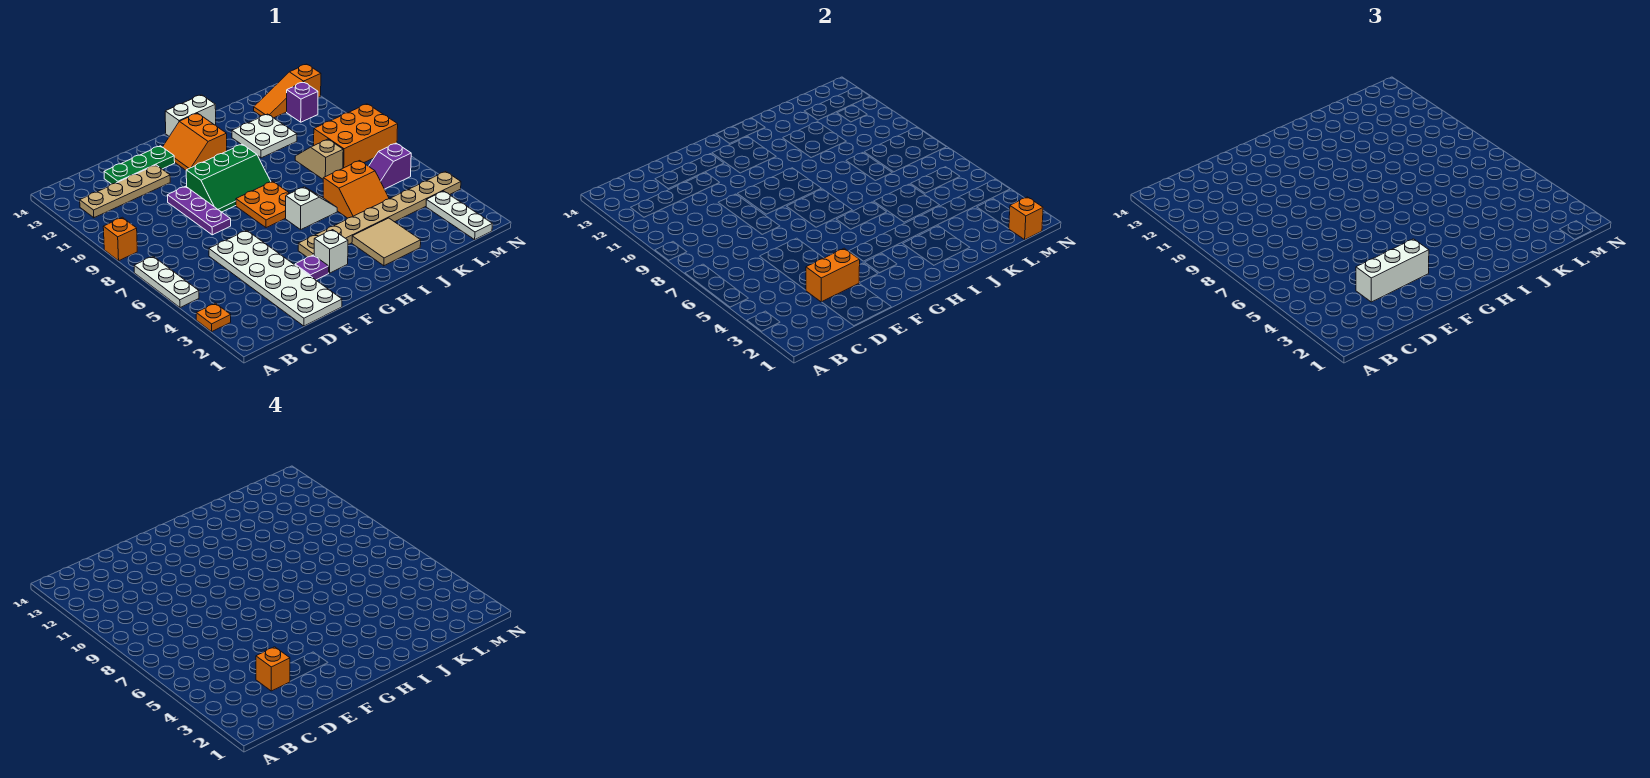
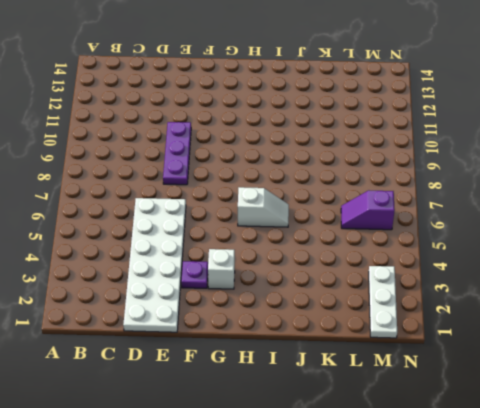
none -> orange 1x1 plate [196,303,231,332]
none -> white 1x3 plate [134,256,199,308]
none -> orange 1x1 brick [103,217,137,261]

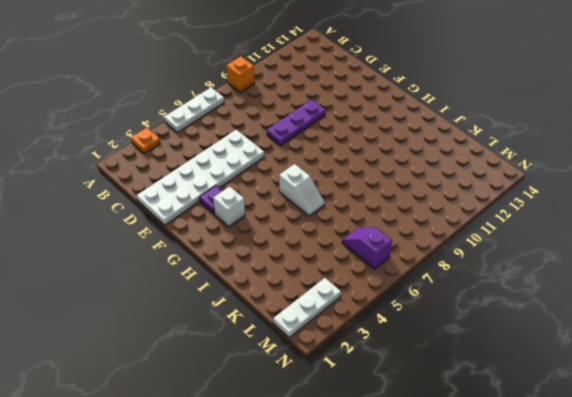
none -> tan 1x4 plate [80,165,170,218]
none -> green 1x3 plate [104,146,175,184]
none -> green 2x3 slope [186,144,271,212]

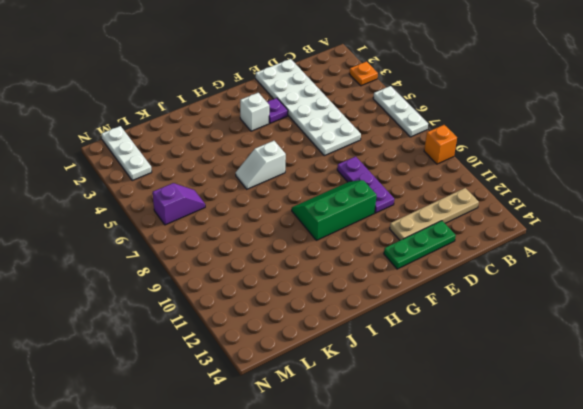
none -> tan 1x8 plate [298,172,461,257]
none -> orange 2x2 plate [236,181,290,228]
none -> orange 2x2 slope [163,113,227,170]

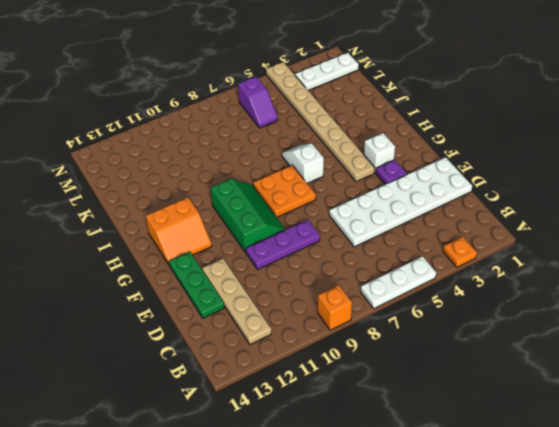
none -> white 1x2 brick [165,95,216,136]
none -> tan 2x2 tile [352,218,421,266]
none -> orange 2x2 slope [323,161,389,218]

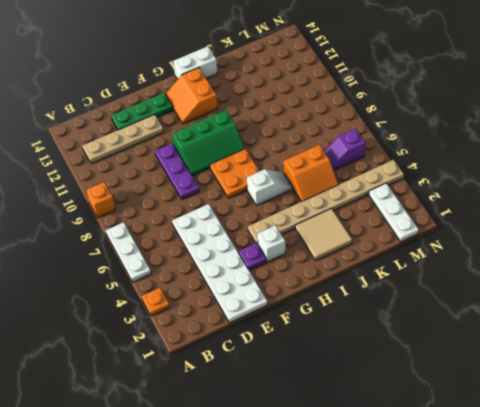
none -> white 2x2 plate [232,114,297,158]
none -> tan 1x2 slope [295,139,343,179]
none -> orange 2x3 brick [314,104,398,168]

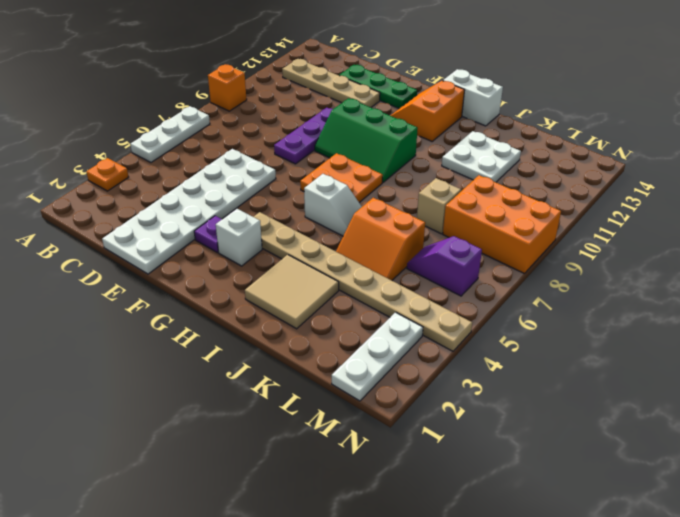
none -> orange 1x3 slope [254,64,321,118]
none -> purple 1x1 brick [287,82,318,122]
none -> orange 1x2 brick [806,248,860,302]

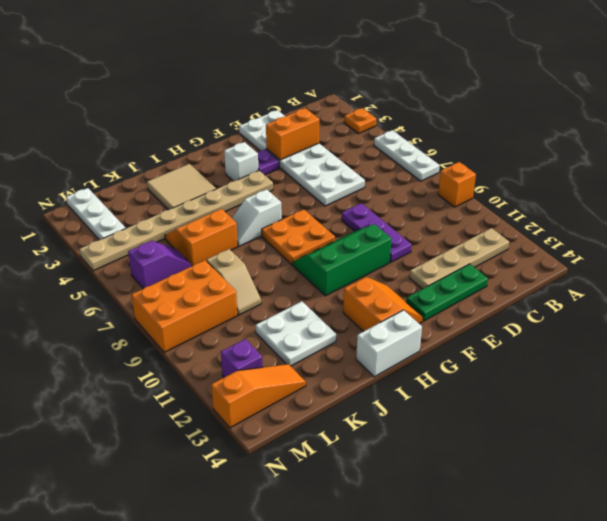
none -> orange 1x1 brick [1009,197,1043,240]
none -> white 1x3 brick [1356,239,1429,302]
none -> orange 1x1 brick [256,647,290,691]

